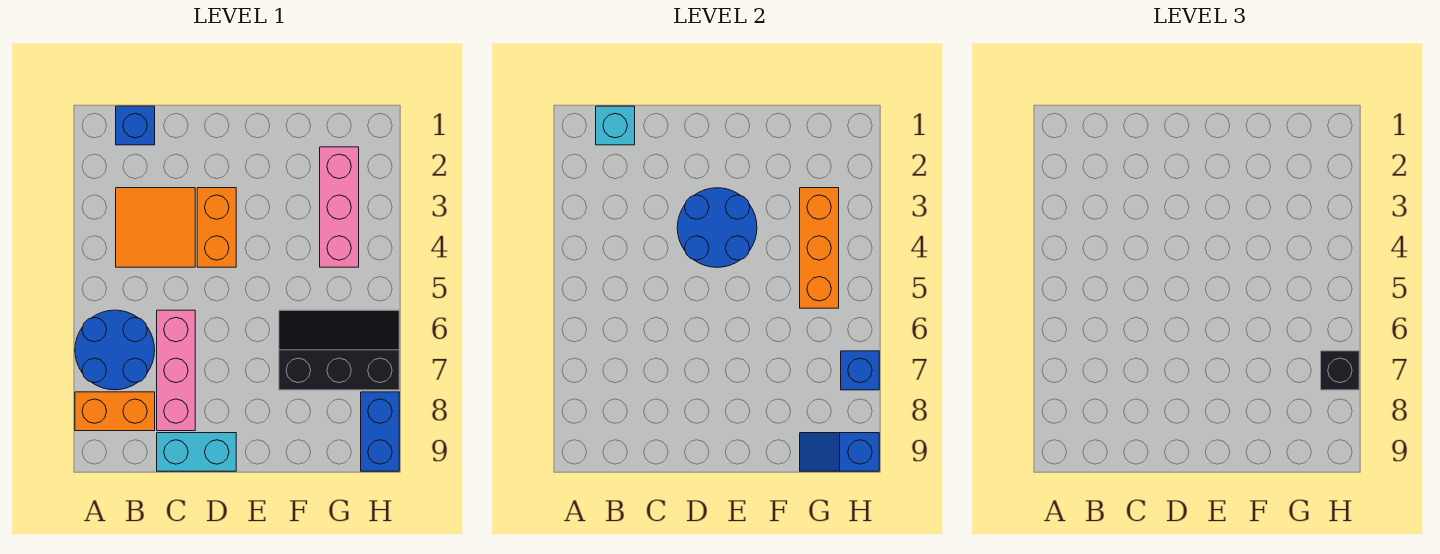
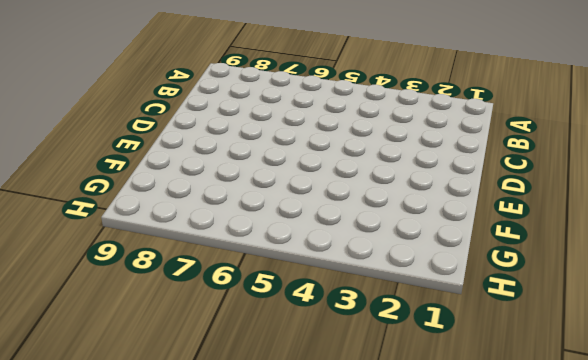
none -> blue 2x2 round brick [75,310,155,390]
none -> orange 1x2 brick [75,392,155,431]
none -> blue 1x1 brick [116,106,155,145]

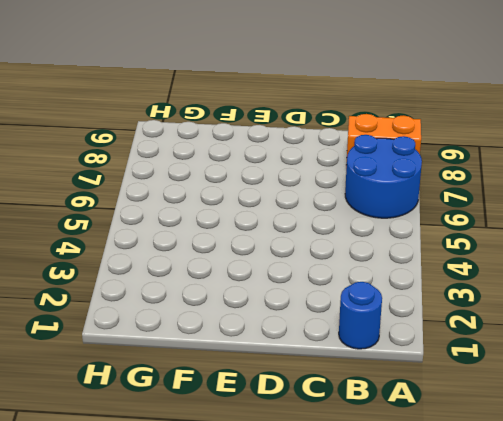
blue 1x1 round brick [339,282,382,349] -> blue 1x1 brick [116,106,155,145]
none -> orange 2x2 tile [116,188,195,267]
none -> pink 1x3 brick [157,310,195,431]
none -> cyan 1x2 brick [157,433,236,471]

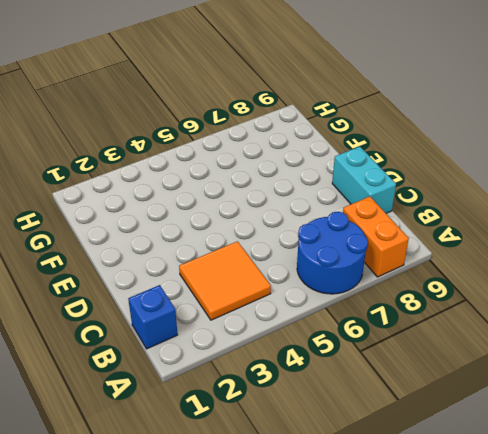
none -> pink 1x3 brick [157,310,195,431]
none -> orange 1x2 brick [197,188,236,267]
none -> black 2x3 slope [279,310,399,390]

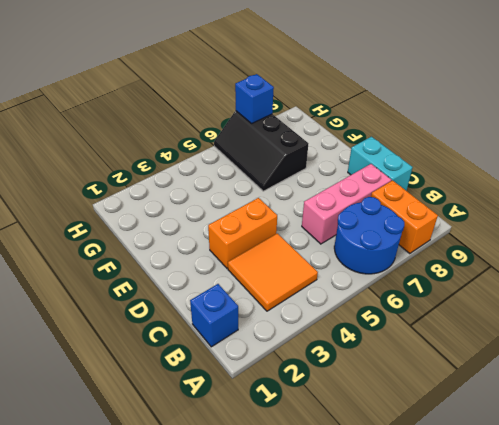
none -> pink 1x3 brick [320,147,359,267]
none -> blue 1x2 brick [361,392,399,471]
none -> cyan 1x1 brick [596,106,635,145]

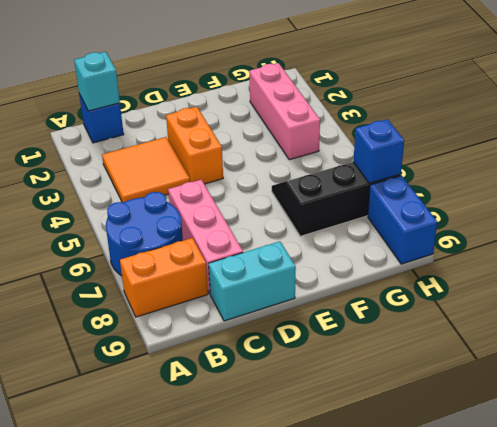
none -> blue 2x2 round brick [677,188,757,267]
none -> orange 1x3 brick [800,188,839,308]
none -> blue 1x2 slope [800,433,879,471]

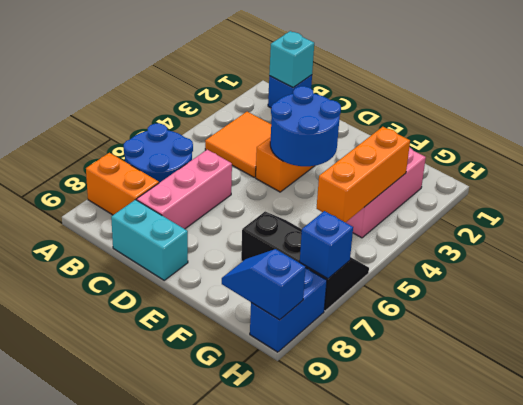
none -> black 1x1 brick [1321,351,1359,390]

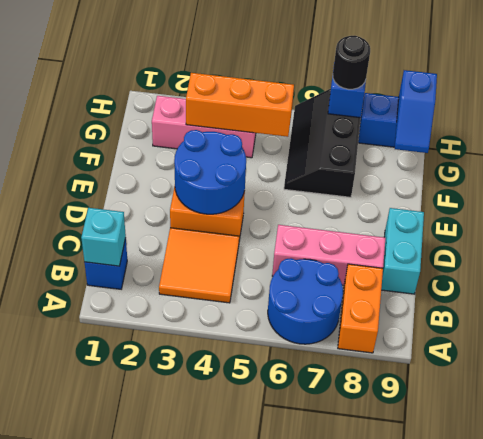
black 1x1 round brick [333,36,370,89] -> black 1x1 brick [1321,351,1359,390]

